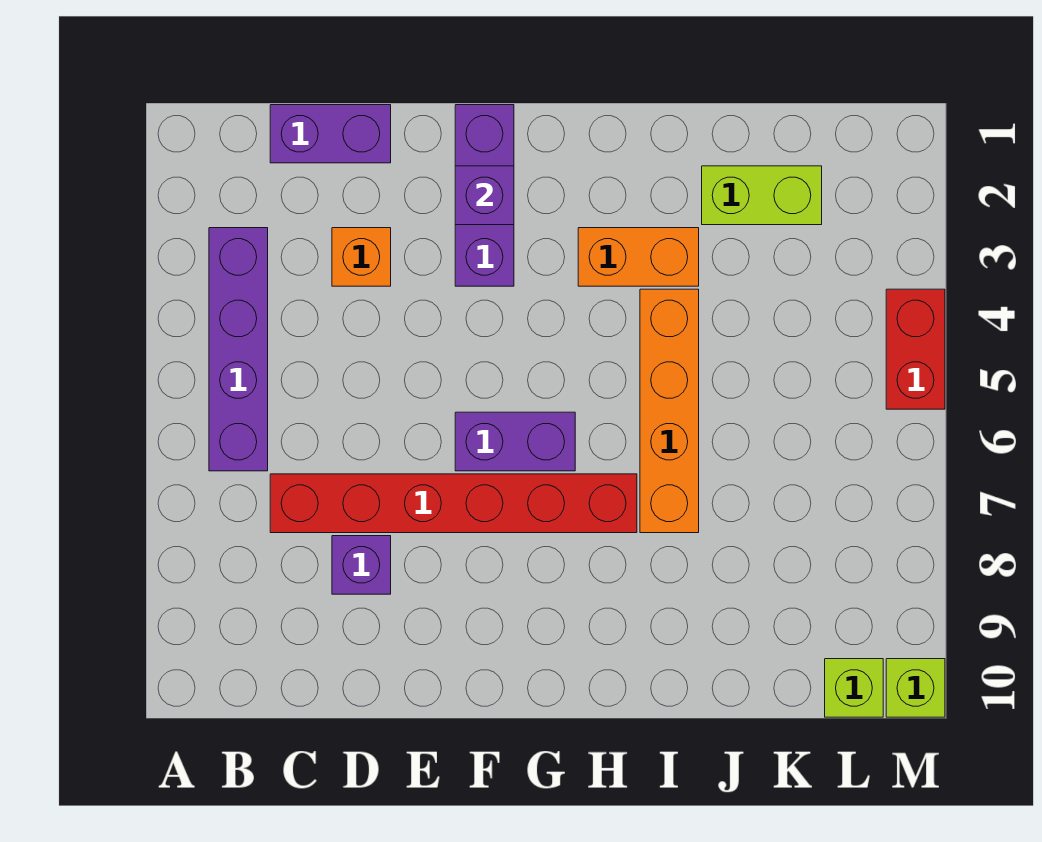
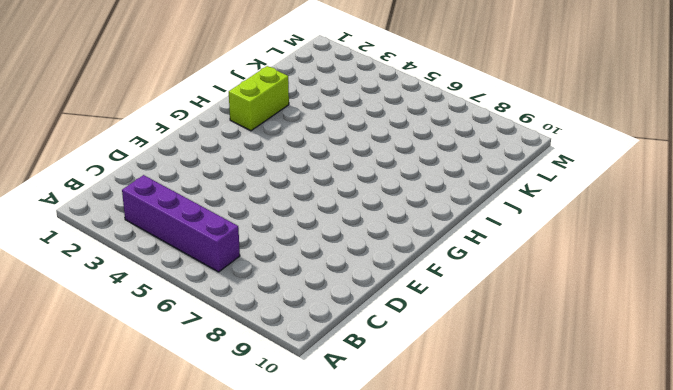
lime 1x2 brick [229,66,289,131] -> lime 1x2 brick moved to [702,166,822,225]
none -> purple 1x2 brick [270,105,391,163]
none -> red 1x6 brick [270,474,637,533]
none -> orange 1x1 brick [332,228,391,286]

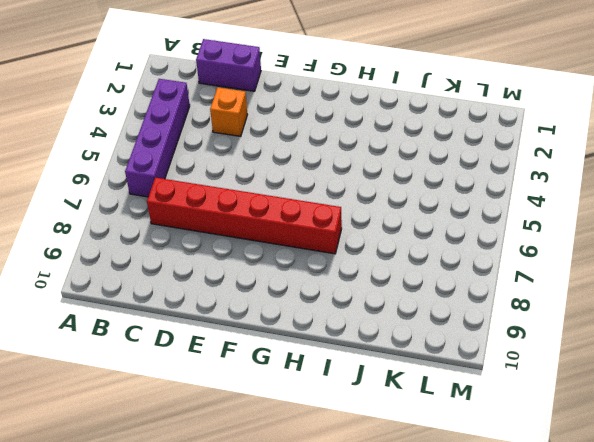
none -> purple 1x1 brick [332,536,391,594]
none -> purple 1x3 brick [455,105,514,286]
none -> purple 1x2 brick [455,412,575,471]

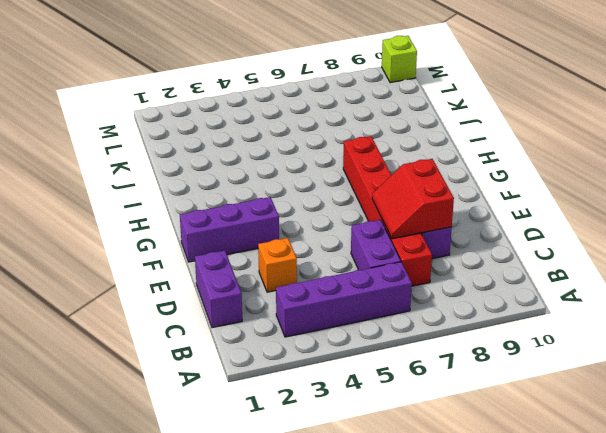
purple 1x2 brick [351,220,401,270] -> purple 1x2 brick moved to [455,412,575,471]
red 2x2 slope [372,159,454,239] -> none
none -> orange 1x2 brick [578,228,699,286]
none -> orange 1x4 brick [640,289,699,533]
none -> lime 1x2 brick [702,166,822,225]

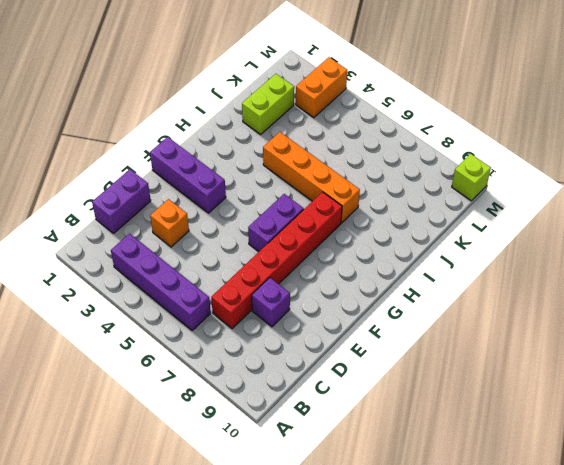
orange 1x2 brick [296,57,347,118] -> orange 1x2 brick moved to [578,228,699,286]
none -> lime 1x1 brick [825,659,883,717]
none -> red 1x2 brick [886,289,945,409]
none -> purple 1x1 brick [455,166,514,225]

